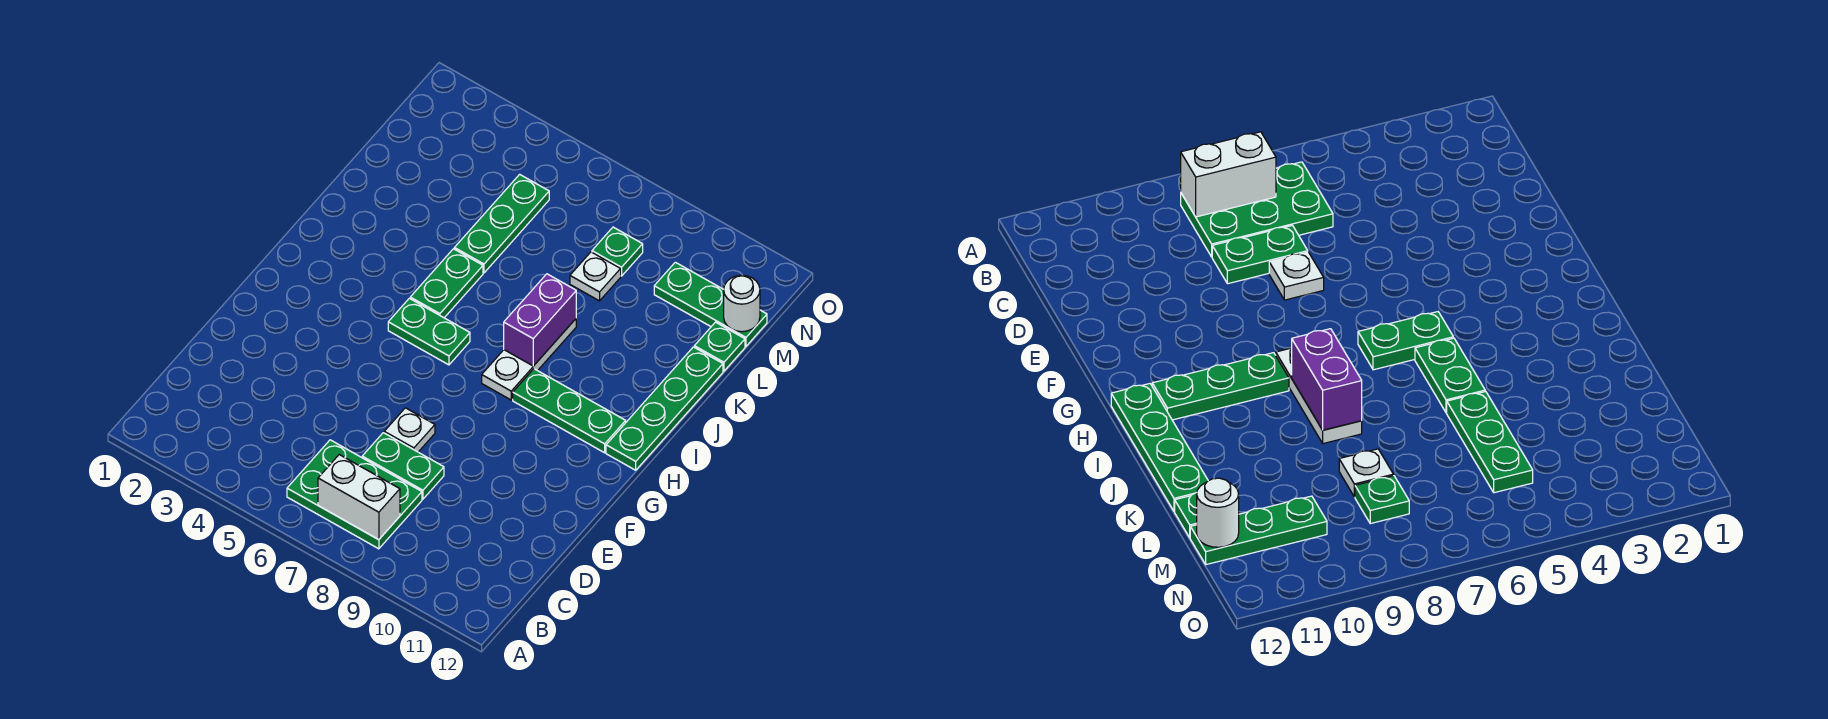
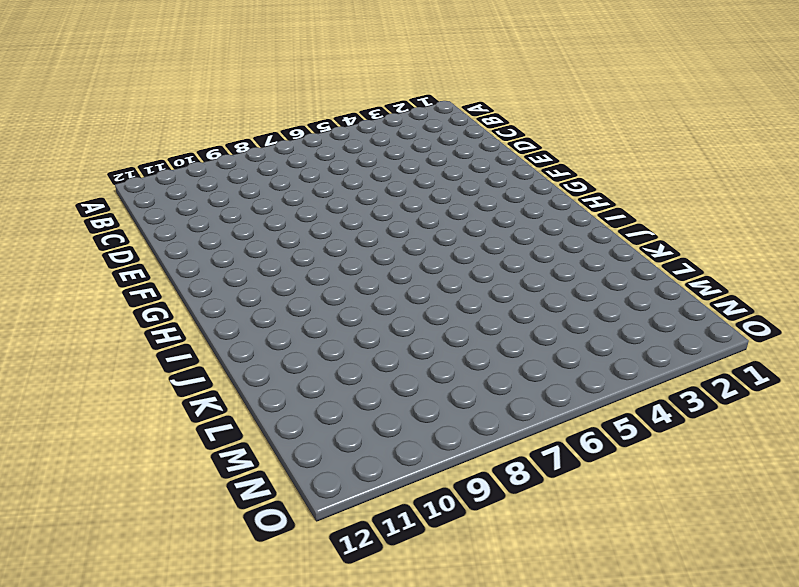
none -> green 2x3 plate [287,440,422,549]
none -> green 1x2 plate [362,433,444,499]
none -> white 1x1 plate [384,408,435,452]

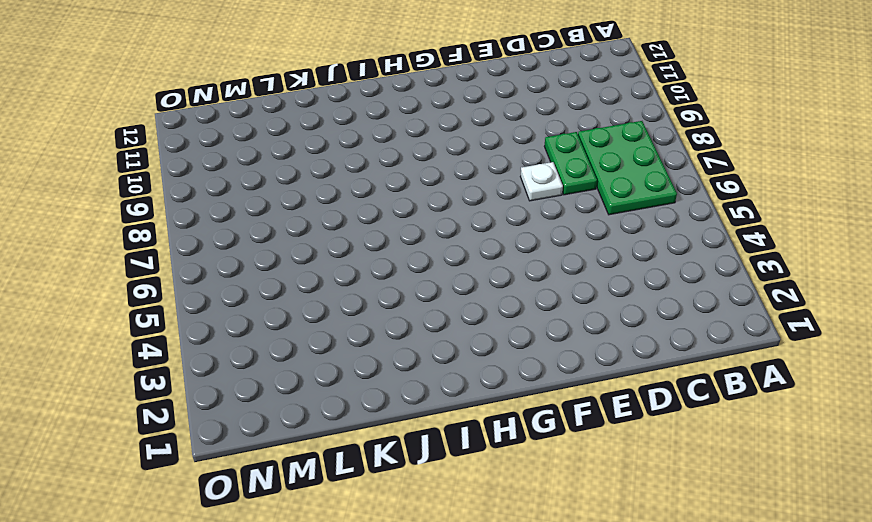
none -> green 1x2 plate [388,298,470,365]
none -> white 1x3 plate [482,319,576,400]
none -> green 1x3 plate [513,369,626,453]

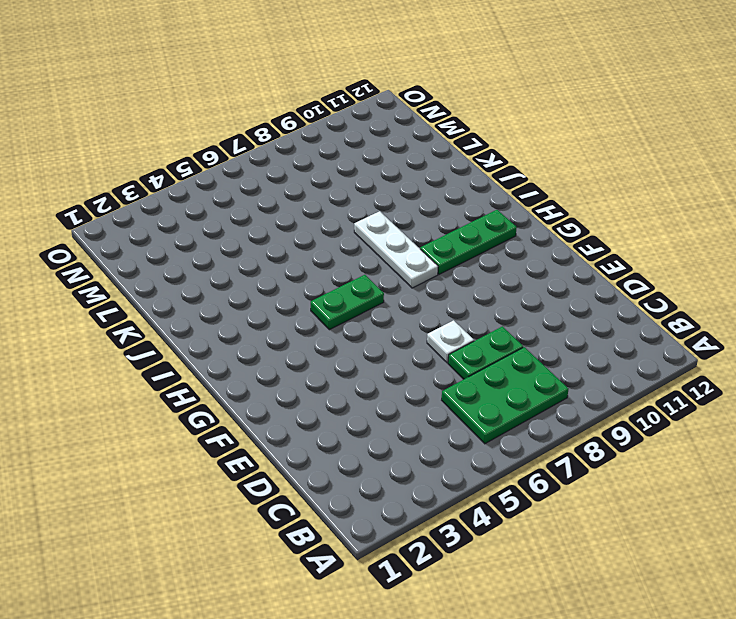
none -> green 1x4 plate [606,347,723,470]
none -> green 1x2 plate [410,249,483,318]
none -> green 1x3 plate [454,174,549,273]

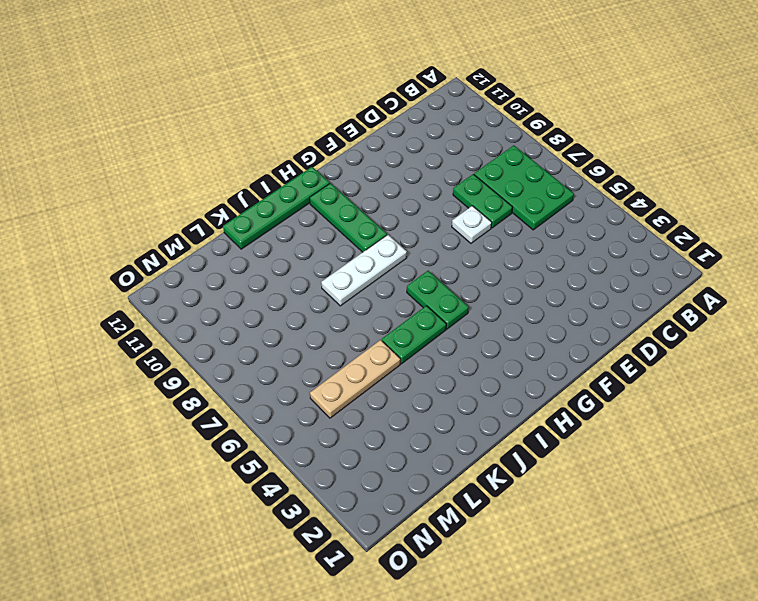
tan 1x3 plate [310,340,400,418] -> green 1x3 plate [454,174,549,273]
none -> white 1x1 plate [570,252,621,301]
none -> green 1x1 plate [694,322,745,371]
none -> green 1x1 plate [592,227,643,276]

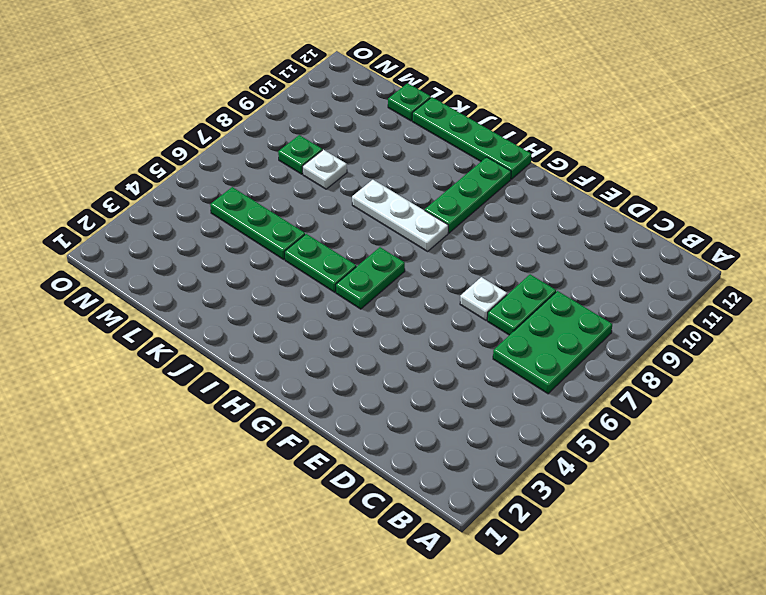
none -> green 1x3 plate [654,262,767,346]
none -> white 1x2 brick [318,455,400,540]
none -> purple 1x2 brick [504,274,576,366]

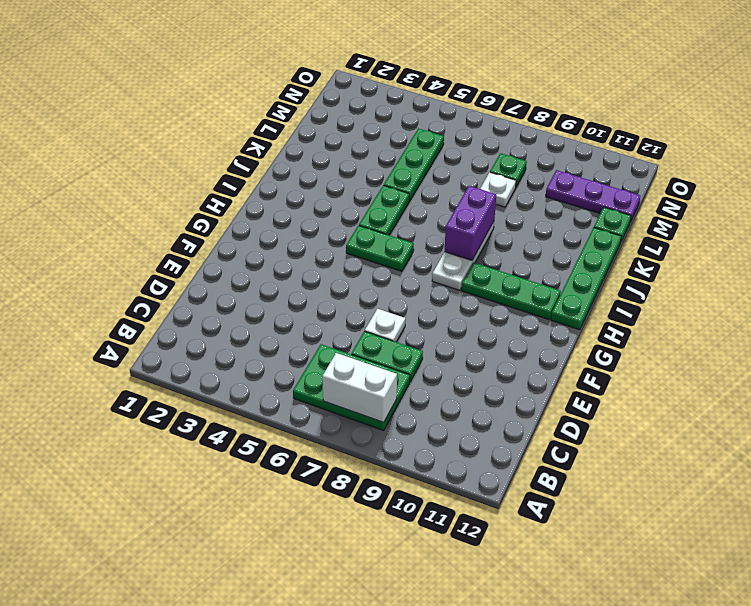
purple 1x3 plate [546,170,640,222] -> green 1x3 plate [654,262,767,346]
none -> white 1x1 round brick [724,275,760,332]

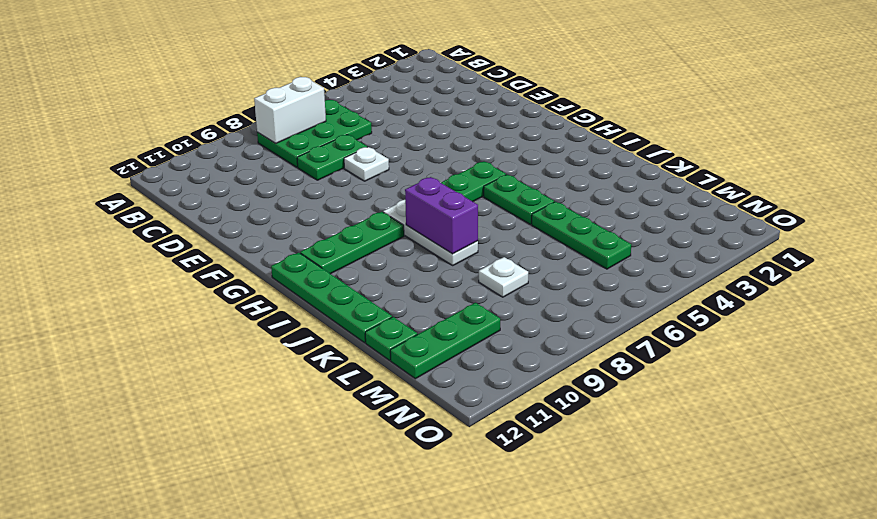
none -> green 1x1 plate [592,227,643,276]
none -> white 1x1 round brick [724,275,760,332]

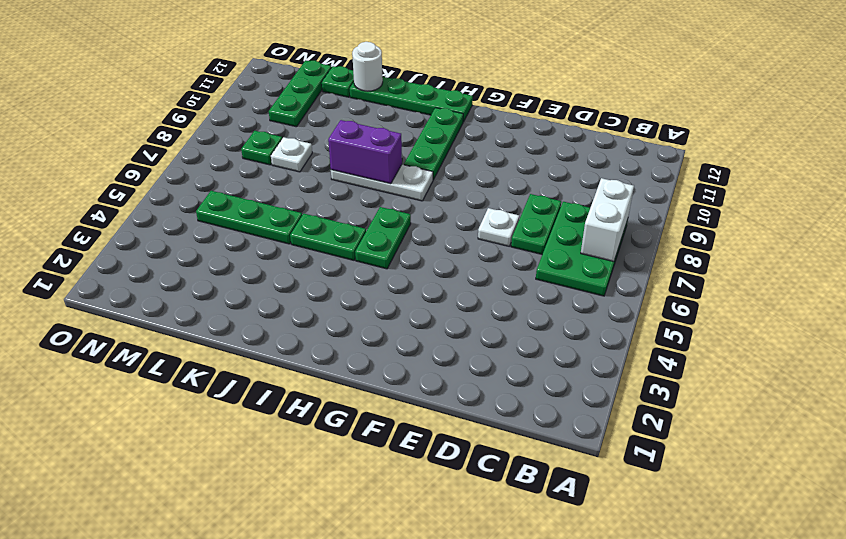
white 1x1 round brick [352,42,383,91] -> white 1x1 round brick moved to [724,275,760,332]

